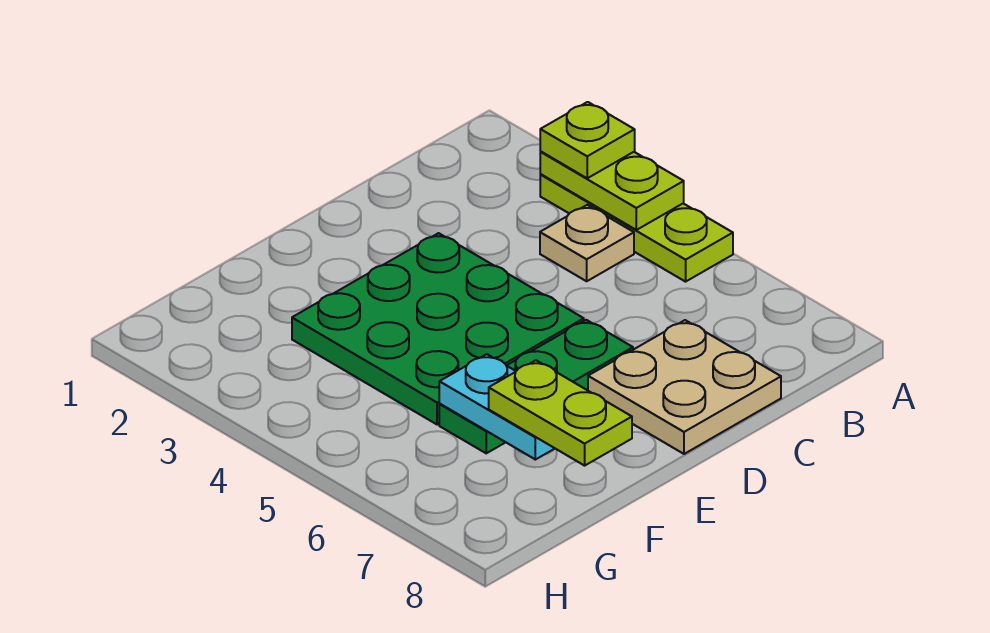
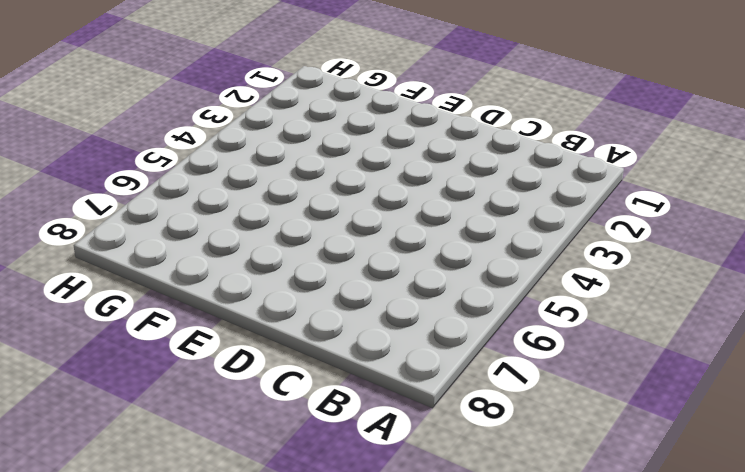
none -> lime 1x3 plate [540,174,733,282]
none -> tan 1x1 plate [540,205,634,281]

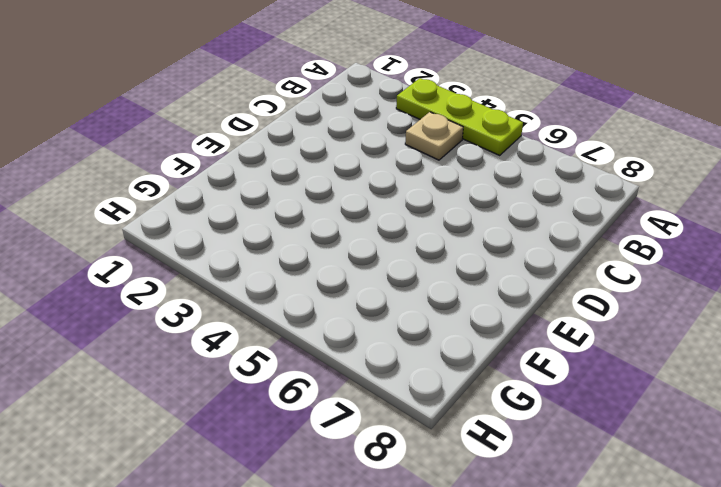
none -> tan 2x2 plate [588,320,781,454]
none -> green 3x3 plate [292,233,584,425]

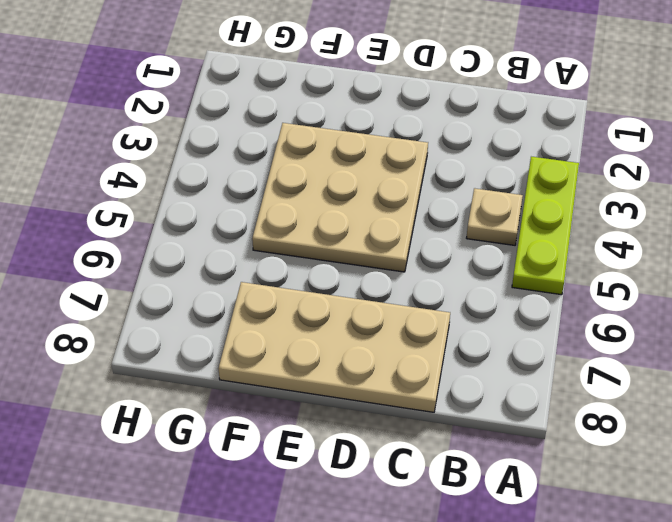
tan 2x4 plate [218,282,450,412] -> tan 2x2 plate [588,320,781,454]
tan 3x3 plate [252,123,428,272] -> green 3x3 plate [292,233,584,425]
none -> green 1x3 plate [439,320,633,453]
none -> lime 1x2 plate [540,152,684,230]

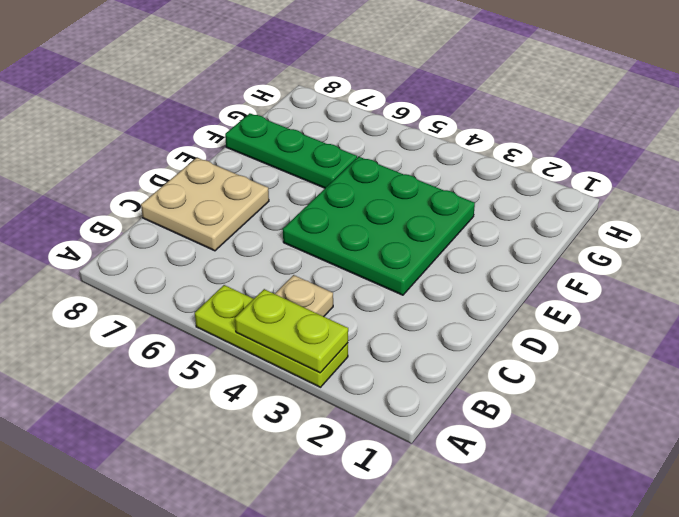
green 1x3 plate [225,113,357,188] -> green 1x3 plate turned to [439,320,633,453]
none -> cyan 1x2 plate [439,354,555,460]
none -> lime 1x1 plate [540,102,635,178]

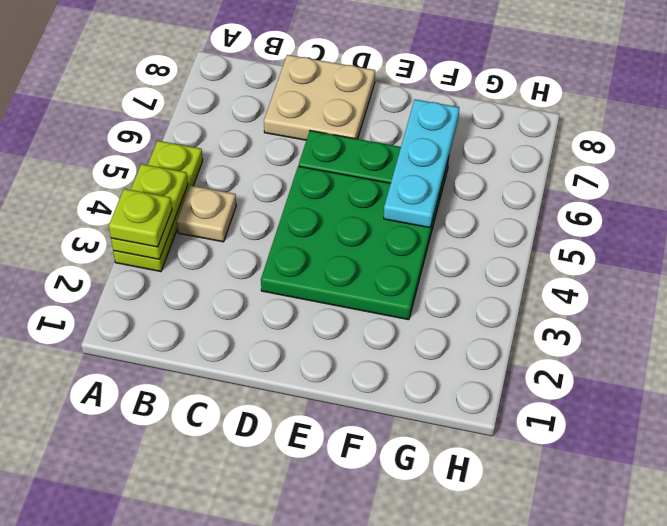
cyan 1x3 plate [384,99,459,228] -> cyan 1x2 plate [439,354,555,460]
none -> lime 1x2 plate [489,360,632,466]

